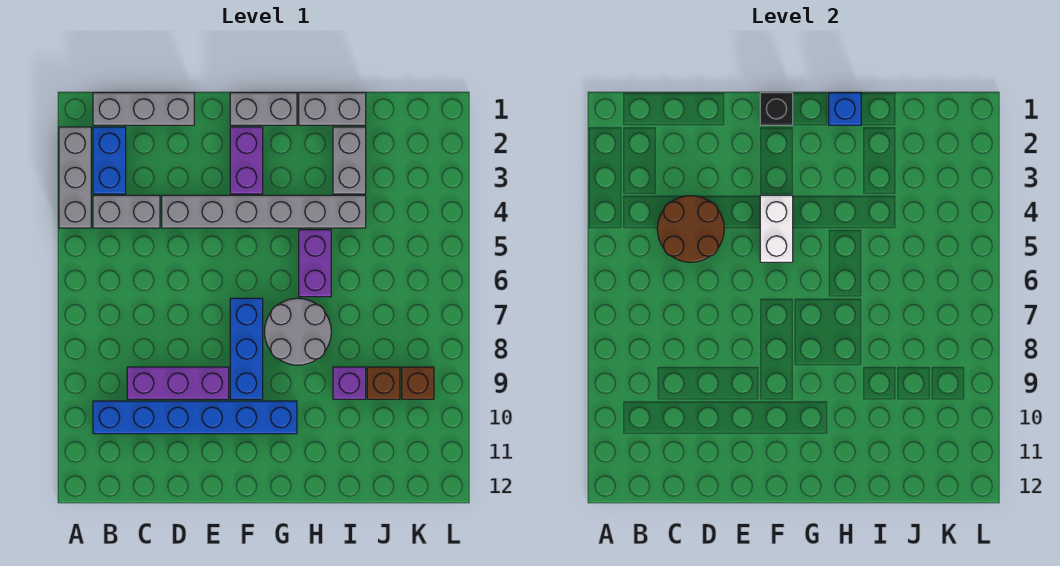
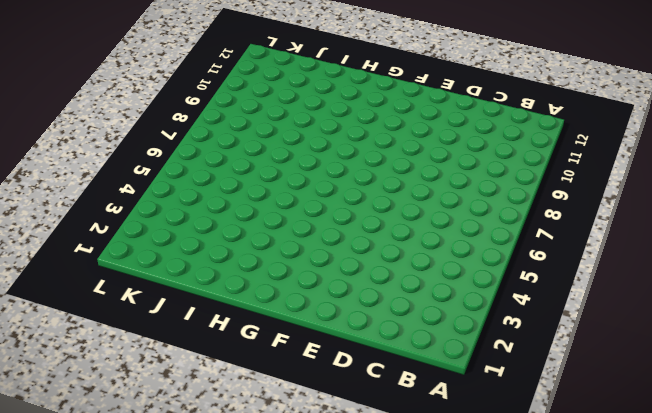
none -> grey 1x3 brick [59,127,91,228]
none -> grey 1x3 brick [93,93,194,125]
none -> blue 1x2 brick [93,127,126,194]

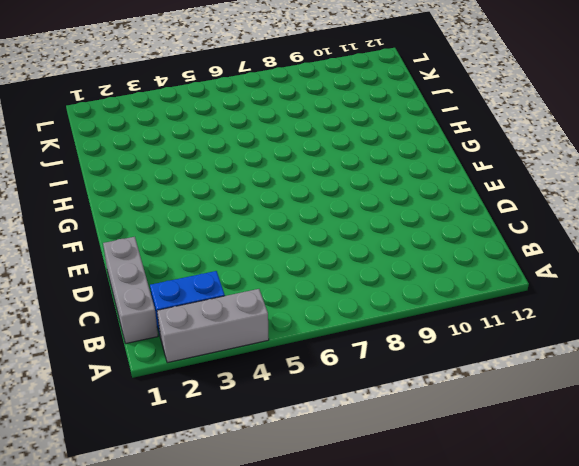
none -> grey 1x2 brick [93,195,160,228]
none -> blue 1x6 brick [93,401,297,434]
none -> purple 1x3 brick [127,367,229,399]

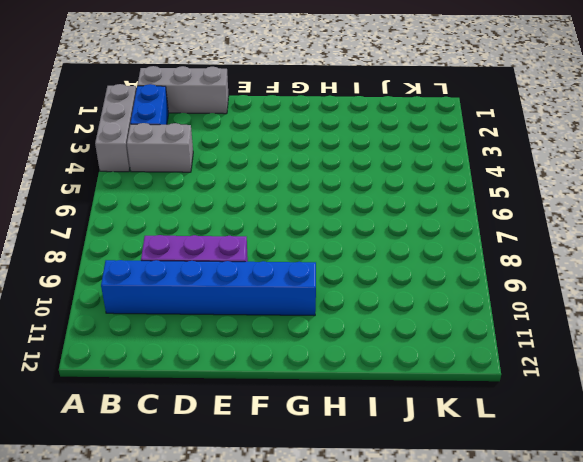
none -> grey 1x6 brick [162,195,366,228]
none -> grey 1x2 brick [230,93,297,125]
none -> purple 1x2 brick [230,127,263,194]

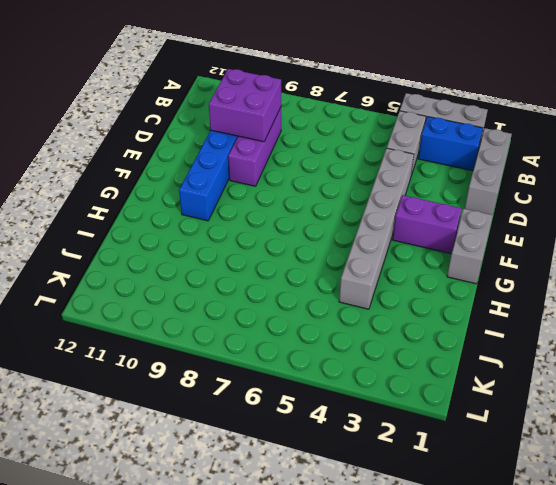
purple 2x2 brick [209,69,281,142] -> none
none -> blue 1x3 brick [230,298,263,399]
none -> grey 2x2 round brick [264,298,331,365]
none -> grey 1x2 brick [299,93,366,125]

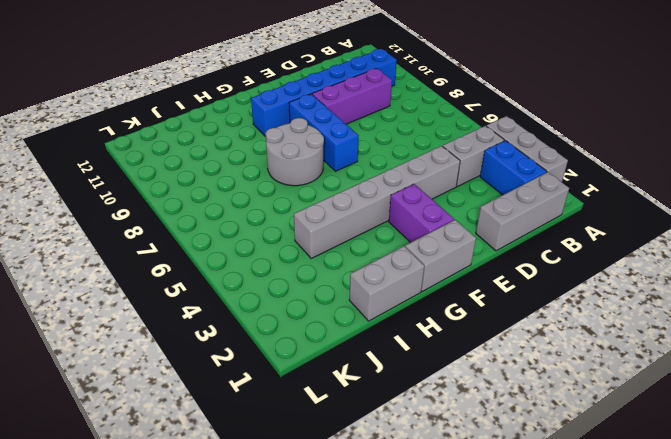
none -> purple 1x2 brick [299,230,331,297]
none -> grey 1x2 brick [333,127,366,194]
none -> purple 1x1 brick [333,367,366,399]

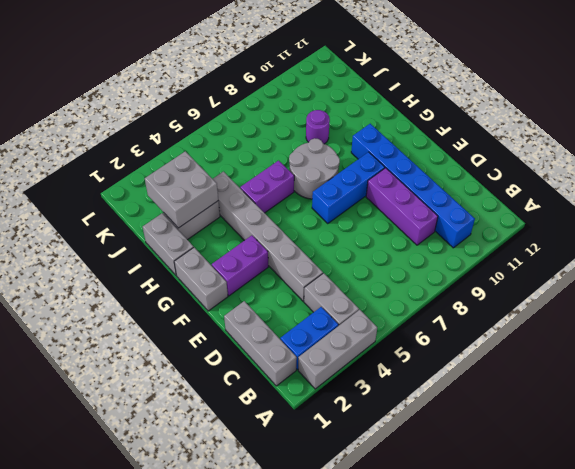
grey 2x2 brick [145,151,218,228] -> none
purple 1x1 round brick [306,110,330,144] -> purple 1x1 brick [333,367,366,399]
none -> brown 1x1 brick [367,367,400,399]
none -> brown 1x1 brick [402,367,434,399]
none -> brown 2x2 round brick [657,196,724,262]

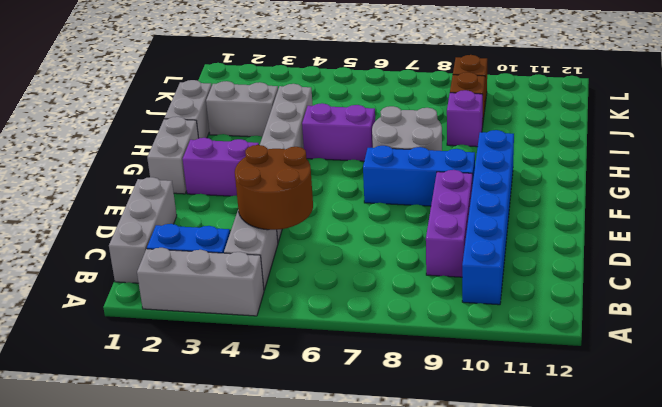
none -> black 1x1 brick [760,93,793,125]
none -> white 1x2 brick [760,195,793,262]
none -> blue 1x1 brick [829,93,861,125]

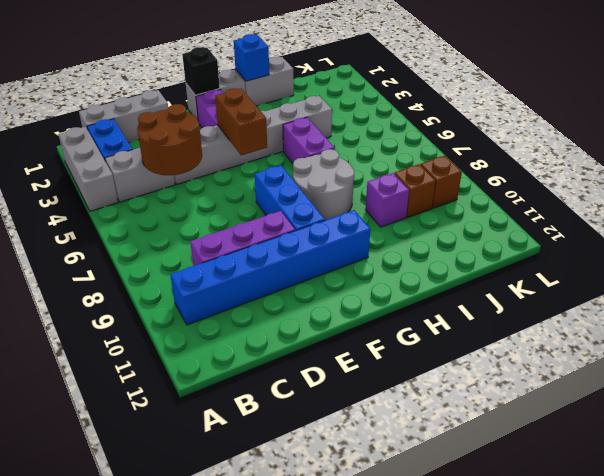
brown 1x2 brick [215,88,267,155] -> white 1x2 brick [760,195,793,262]
none -> grey 1x2 brick [333,127,366,194]

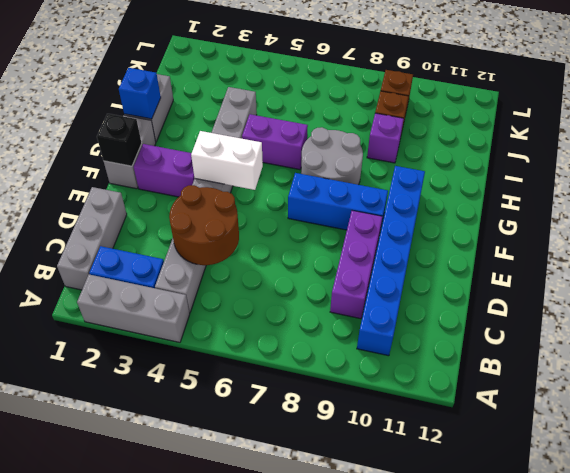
none -> grey 1x2 brick [333,127,366,194]

